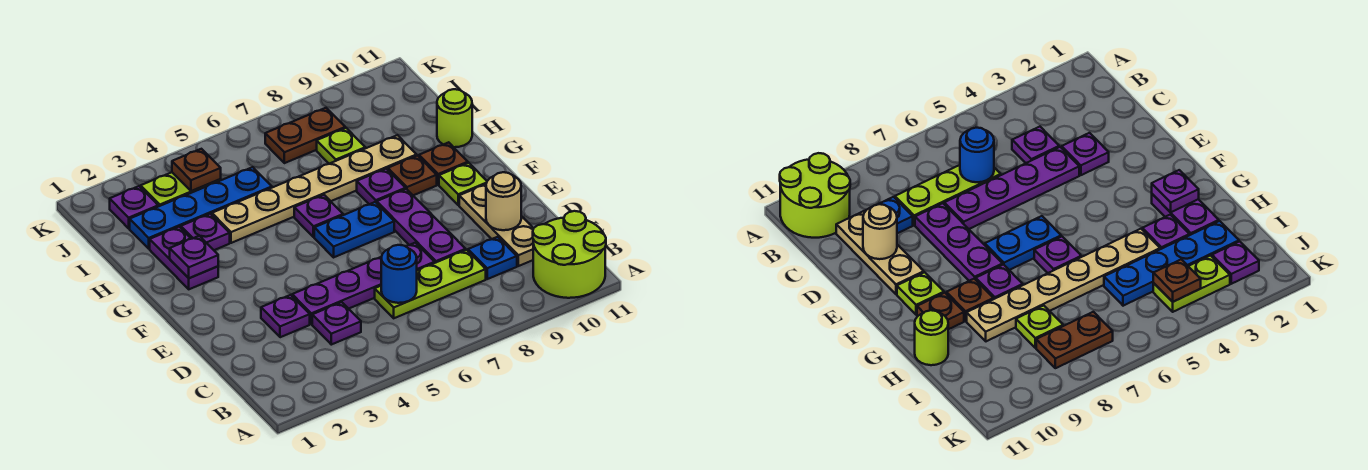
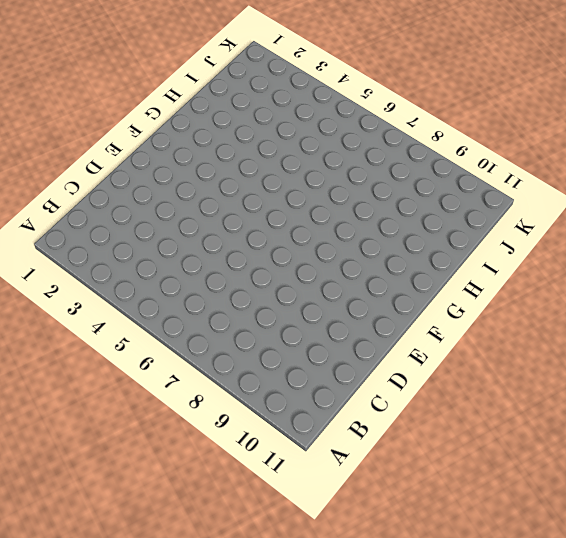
none -> lime 2x2 round brick [533,211,606,298]
none -> purple 1x1 plate [312,302,361,345]
none -> lime 1x3 plate [375,250,486,318]

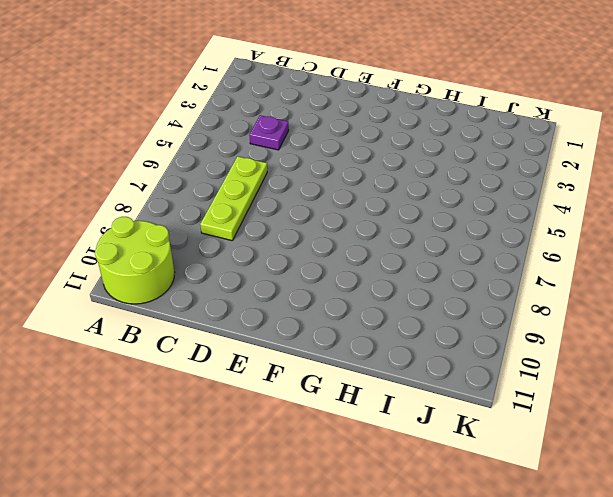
none -> blue 1x1 plate [468,237,517,279]
none -> tan 1x3 plate [459,184,534,266]
none -> purple 1x1 plate [261,295,310,337]

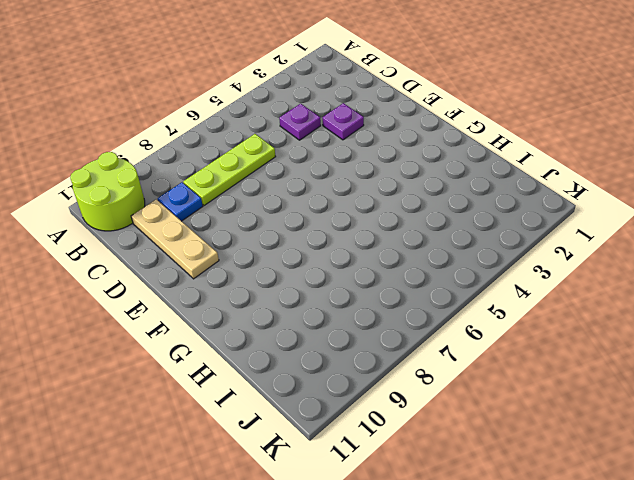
none -> purple 1x4 plate [292,243,434,324]
none -> purple 1x3 plate [377,189,466,263]
none -> blue 1x2 plate [314,202,394,257]

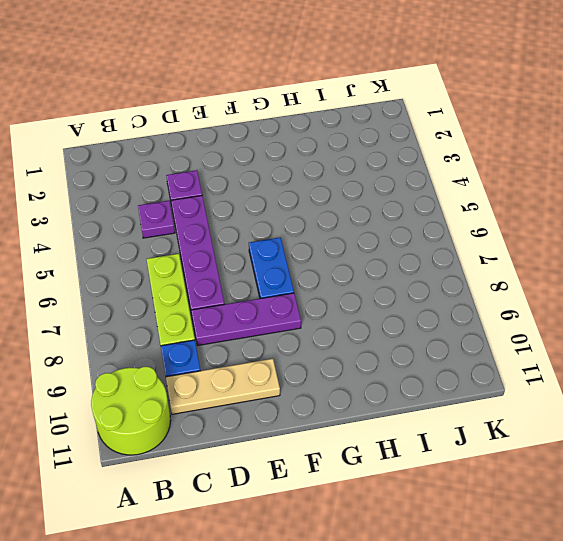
none -> lime 1x1 plate [439,163,487,205]
none -> purple 1x2 plate [150,227,218,289]
none -> purple 1x1 plate [294,195,343,237]

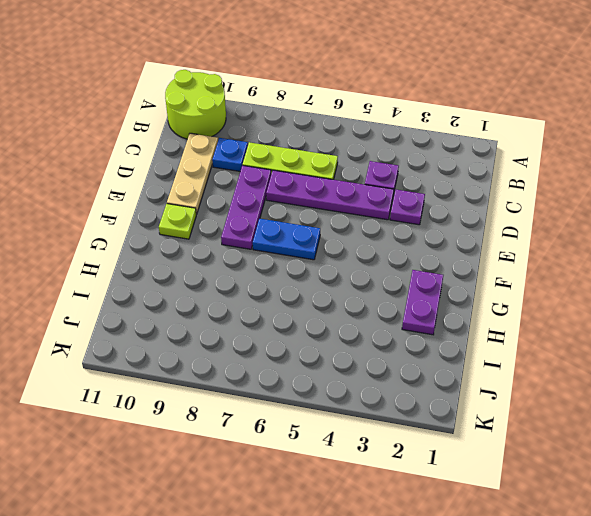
none -> purple 1x1 plate [294,195,343,237]
none -> purple 1x1 plate [357,169,405,204]
none -> brown 1x1 plate [388,156,437,195]

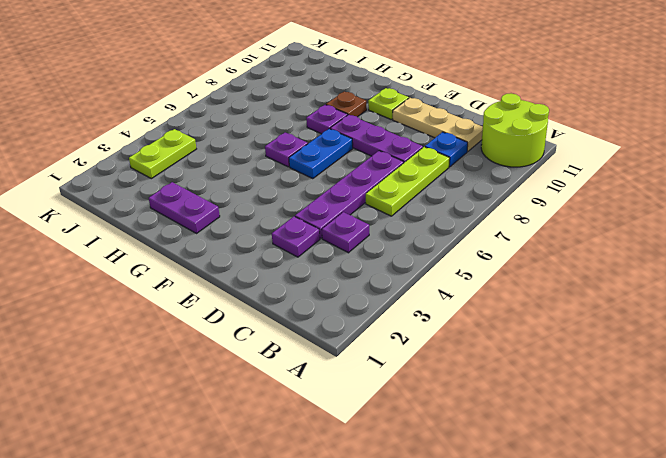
none -> brown 1x1 plate [419,142,468,185]
none -> purple 1x1 plate [181,214,230,250]
none -> tan 1x6 plate [212,135,417,243]

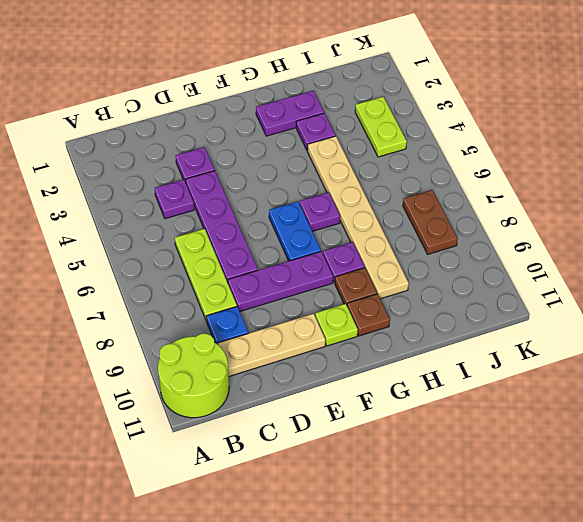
none -> lime 1x1 round brick [437,89,472,147]
none -> blue 1x4 plate [130,167,272,249]
none -> lime 1x1 plate [317,128,365,164]

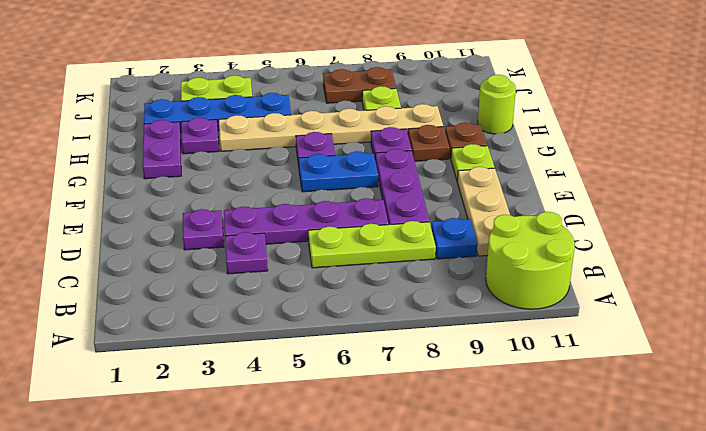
none -> purple 1x1 plate [110,186,158,228]
none -> blue 1x1 round brick [381,245,417,303]
none -> tan 1x1 round brick [486,172,521,230]

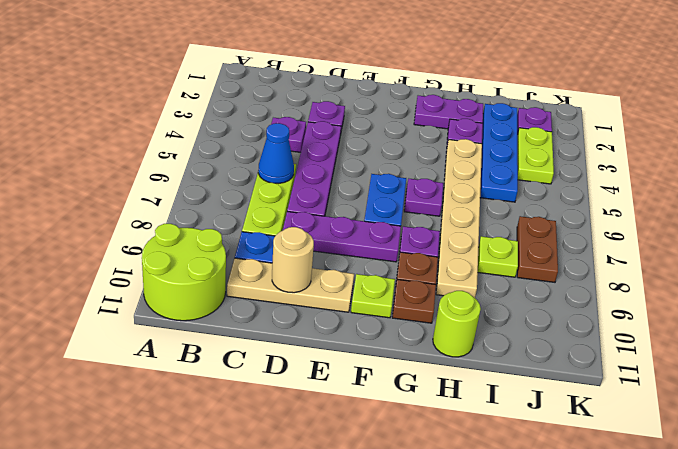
blue 1x1 cone [258,123,294,184] -> blue 1x1 round brick [381,245,417,303]
none -> purple 1x1 plate [170,236,218,278]
none -> brown 1x1 plate [172,149,221,191]

